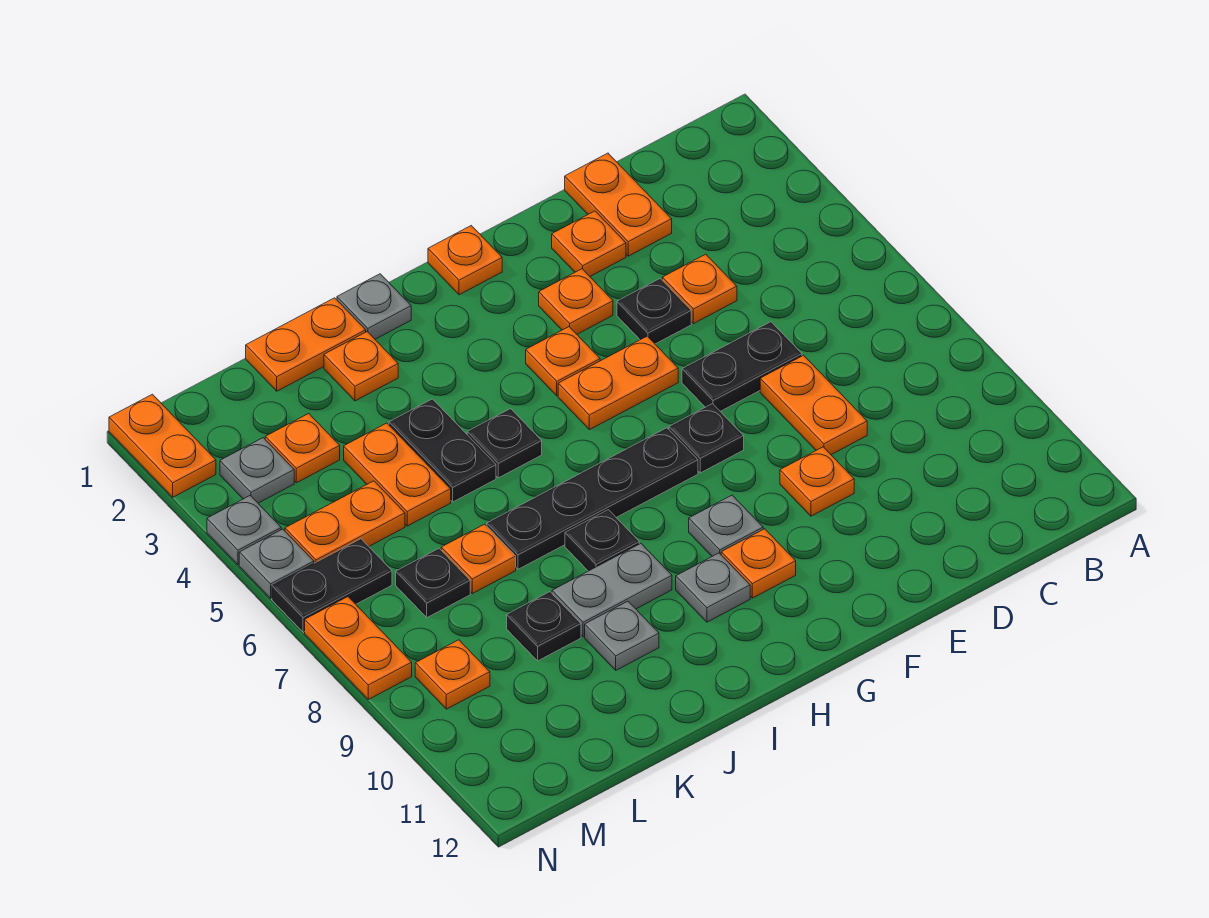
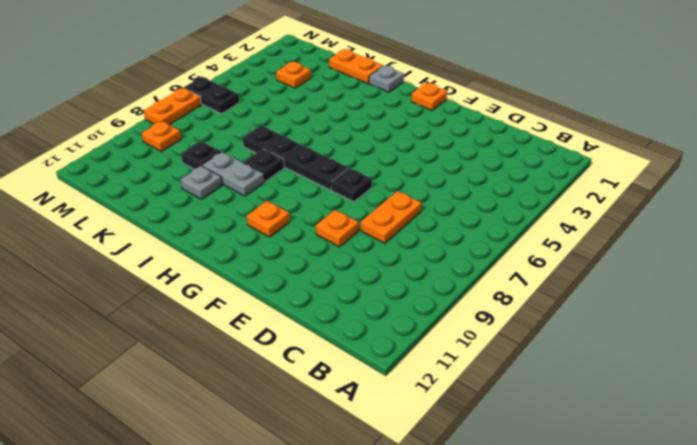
none -> orange 1x2 plate [565,153,672,256]
none -> orange 1x1 plate [662,254,737,324]
none -> black 1x2 plate [682,322,802,411]
none -> orange 1x1 plate [552,211,626,276]

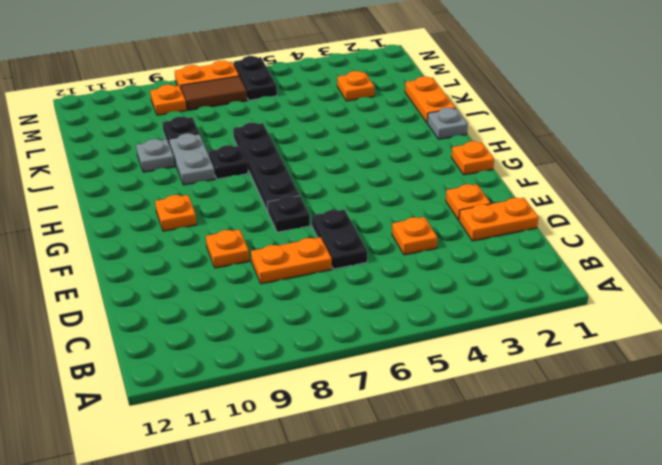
brown 1x2 tile [181,76,247,110] -> none
none -> black 1x1 plate [617,278,691,344]
none -> orange 1x1 plate [539,269,613,334]
none -> orange 1x2 plate [558,336,678,430]
none -> orange 1x1 plate [526,327,600,396]

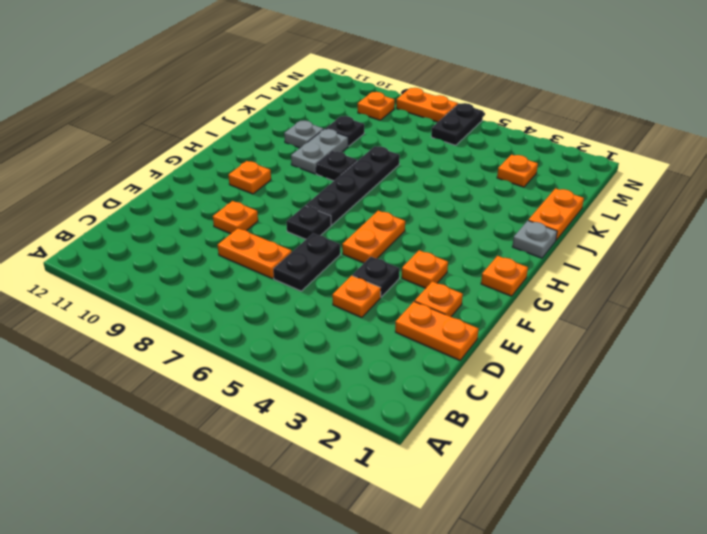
none -> orange 1x1 plate [526,327,600,396]
none -> grey 1x1 plate [689,495,763,556]
none -> grey 1x1 plate [676,553,750,622]
none -> black 1x1 plate [467,409,542,478]

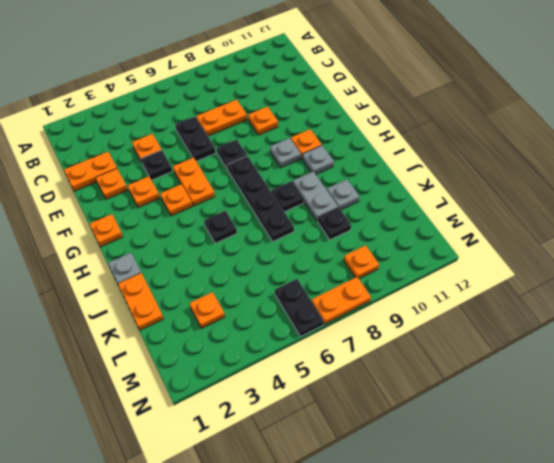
none -> orange 1x1 plate [324,332,398,401]
none -> black 1x2 plate [389,399,496,502]
none -> orange 1x2 plate [344,423,451,526]
none -> orange 1x1 plate [441,524,516,594]

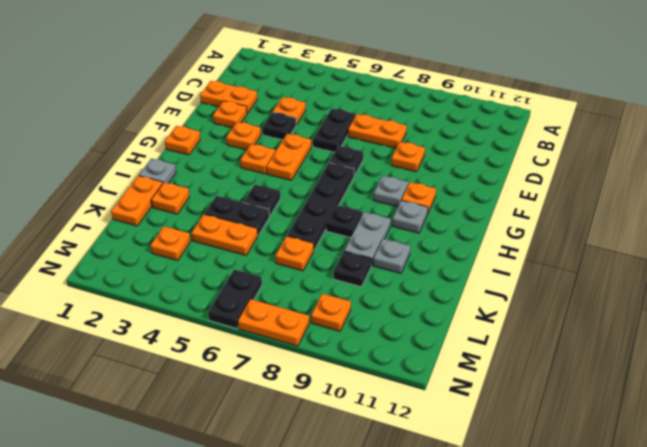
none -> orange 1x2 plate [285,481,405,563]
none -> black 1x1 plate [396,549,470,618]
none -> grey 1x1 plate [220,438,294,503]
none -> orange 1x2 plate [109,394,216,497]

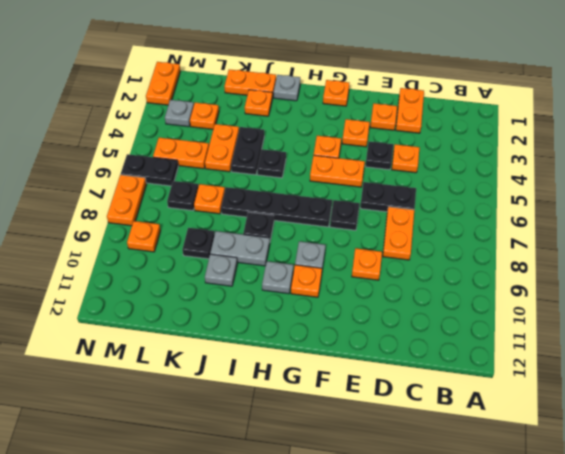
none -> grey 1x1 plate [207,496,281,565]
none -> grey 1x1 plate [239,529,314,598]

